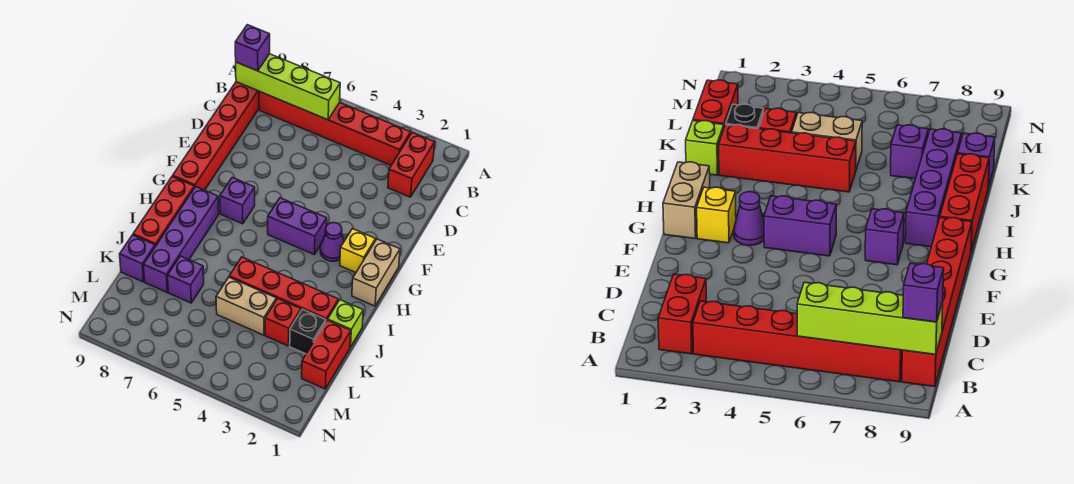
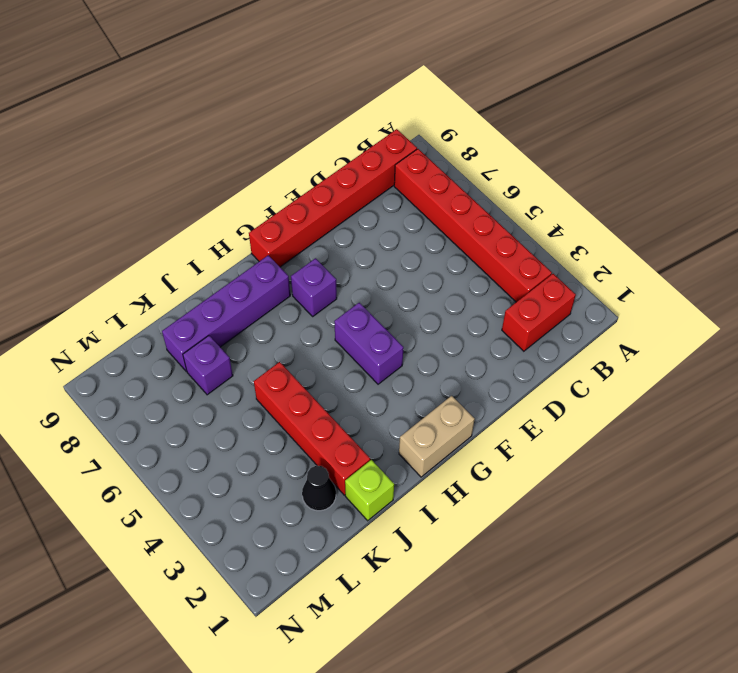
black 1x1 cone [302,466,336,511] -> black 1x1 brick [290,309,326,354]
none -> yellow 1x1 brick [340,229,375,272]
none -> purple 1x1 cone [320,222,344,261]
none -> red 1x3 brick [133,176,194,246]

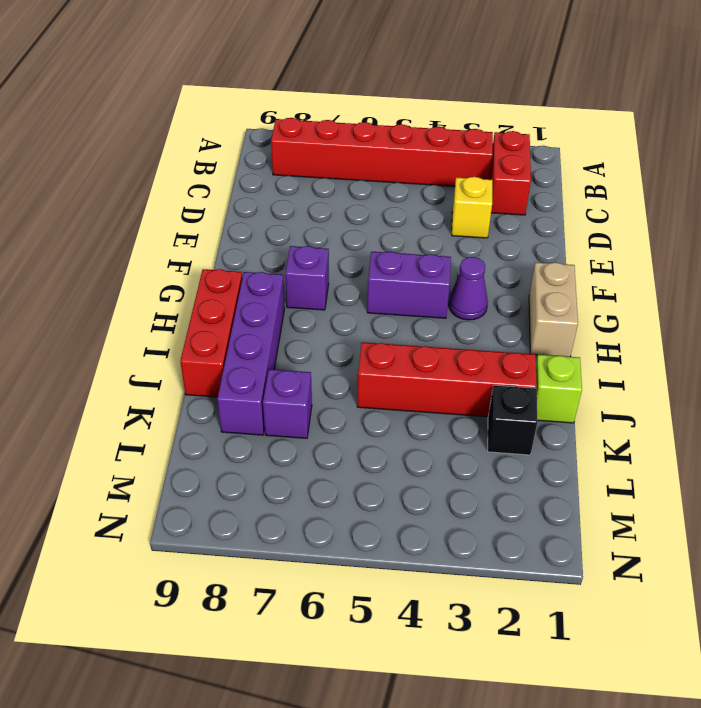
yellow 1x1 brick [452,177,492,238] -> yellow 1x1 brick moved to [340,229,375,272]
none -> red 1x6 brick [173,82,259,190]
none -> red 1x2 brick [302,320,351,389]
none -> red 1x1 brick [265,299,301,346]

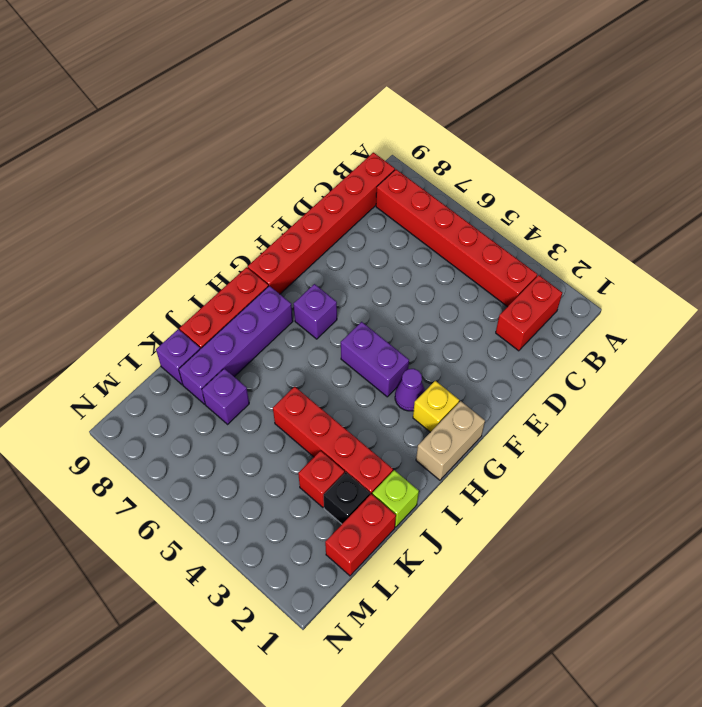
none -> tan 1x2 brick [216,277,276,335]
none -> lime 1x4 brick [236,54,340,120]
none -> purple 1x1 brick [235,25,270,71]

